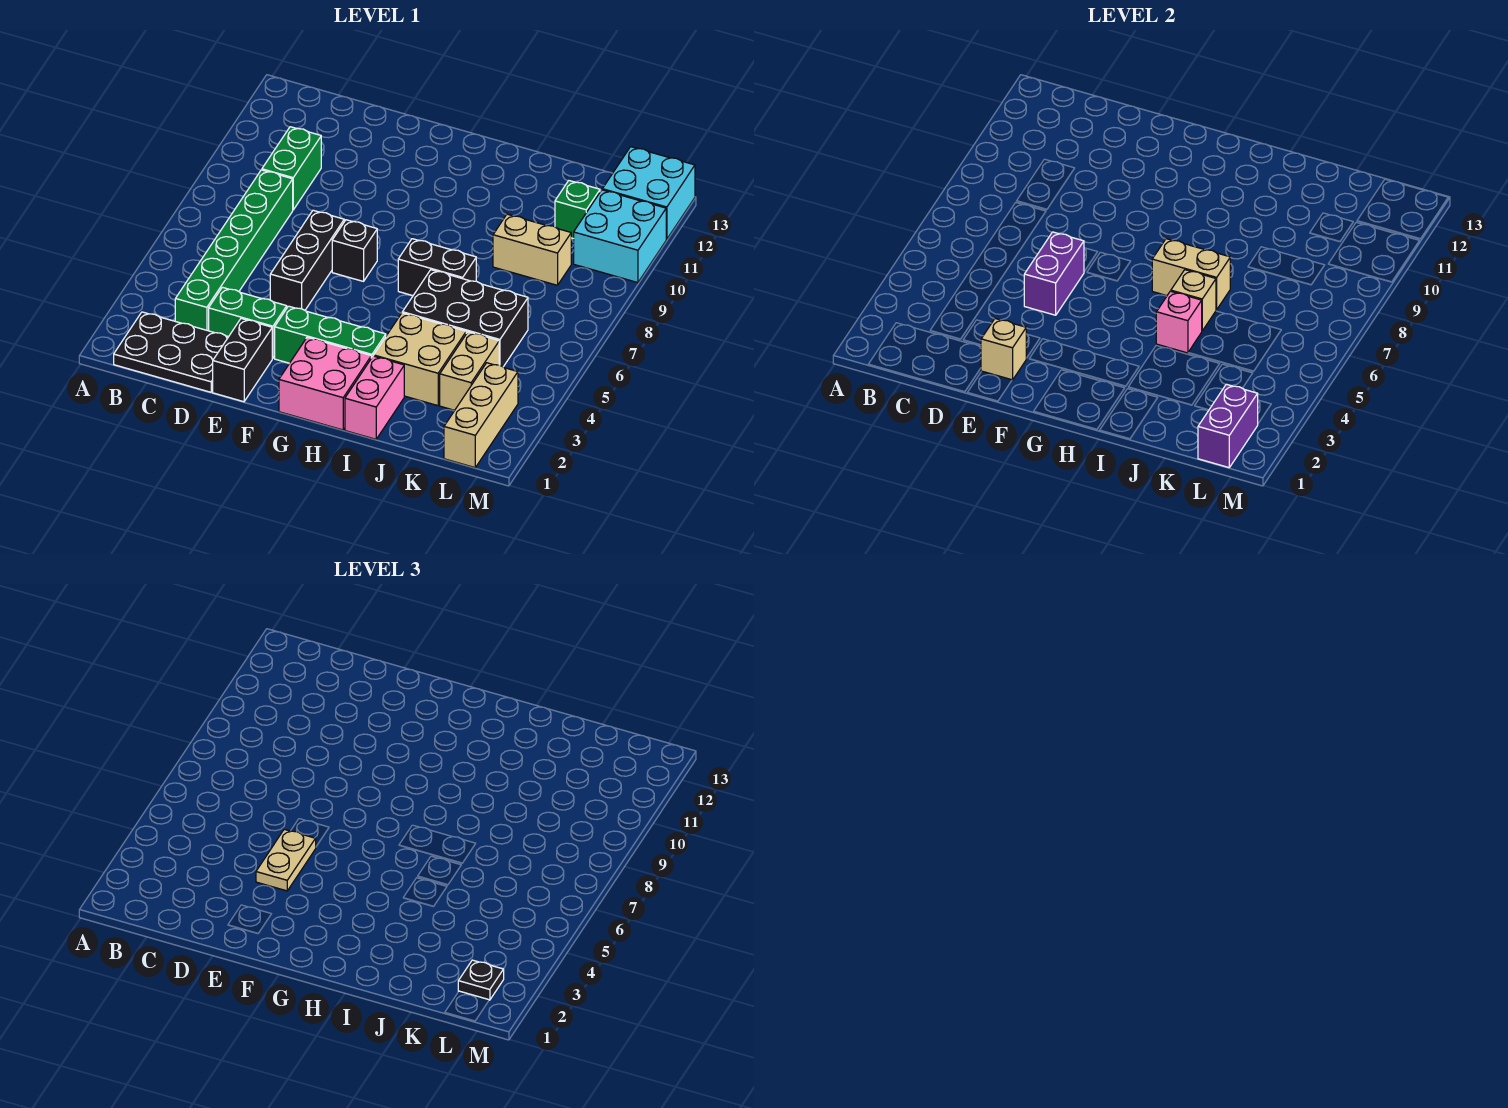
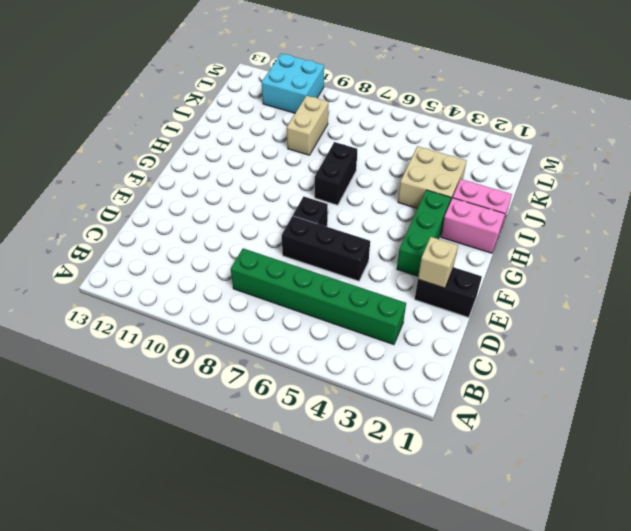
pink 1x2 brick [441,198,505,253] -> pink 2x2 brick [279,337,371,430]
none -> black 2x3 plate [114,312,228,392]
none -> green 1x2 brick [262,127,321,210]
none -> green 1x2 brick [209,287,287,359]

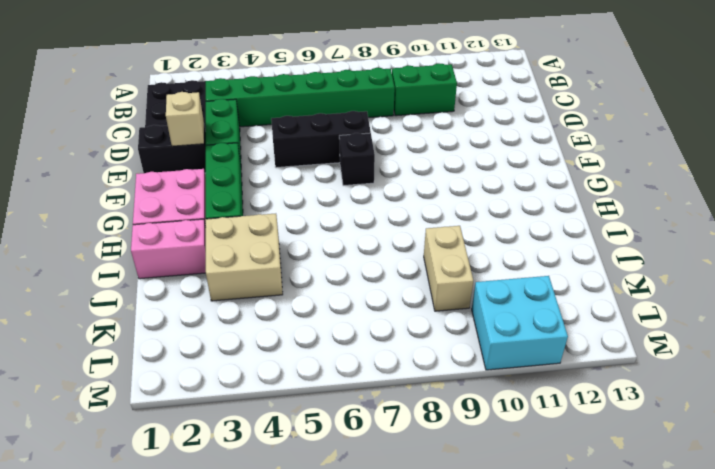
none -> black 1x2 brick [398,239,476,296]
none -> black 2x3 brick [402,270,528,367]
none -> tan 1x2 brick [440,332,499,410]

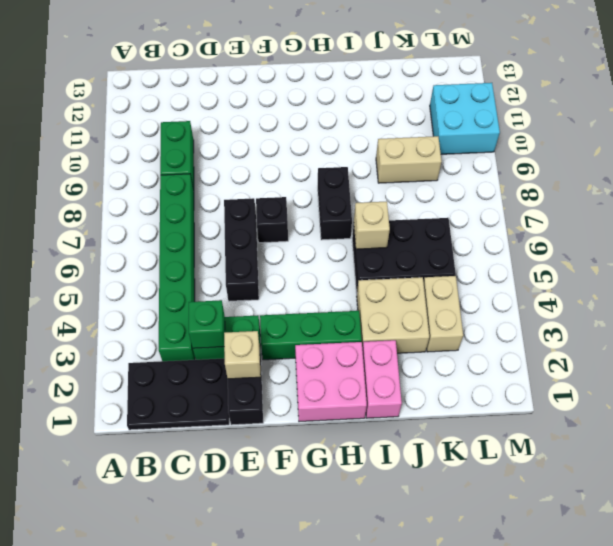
green 1x1 brick [189,300,225,348] -> green 1x1 brick moved to [555,181,600,239]
black 1x2 brick [318,167,352,240] -> black 1x2 brick turned to [398,239,476,296]
none -> tan 1x3 brick [444,363,518,468]
none -> cyan 2x2 brick [602,147,695,239]
none -> purple 1x2 brick [1024,232,1084,315]

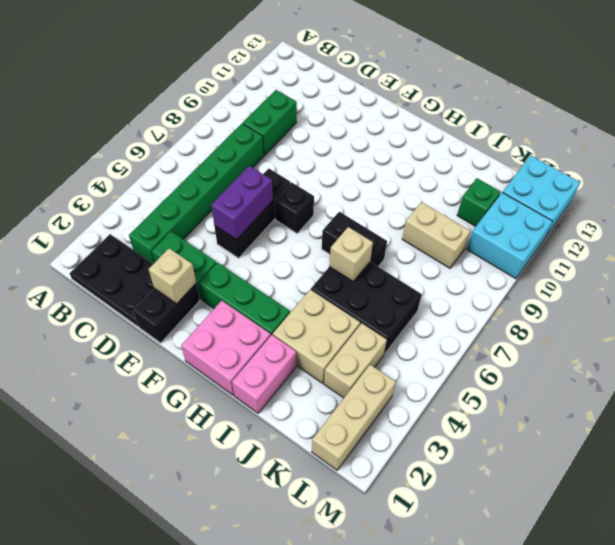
none -> tan 1x2 brick [1152,239,1230,310]
none -> pink 1x1 brick [1156,291,1202,353]
none -> purple 1x2 brick [1198,384,1258,468]

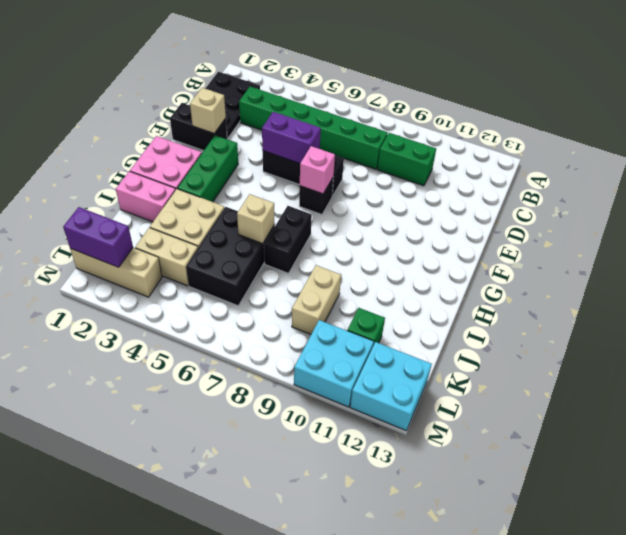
pink 1x1 brick [300,146,335,194] -> pink 1x1 brick moved to [1156,291,1202,353]
none -> green 1x2 brick [209,287,287,359]
none -> tan 1x2 brick [1152,239,1230,310]
none -> tan 1x2 plate [256,829,316,891]

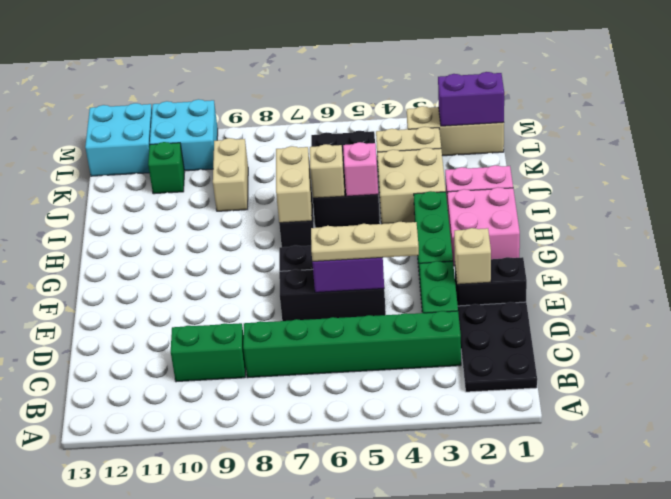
tan 1x3 plate [311,222,419,261] -> tan 1x2 plate [256,829,316,891]
none -> black 1x1 plate [458,960,504,1000]

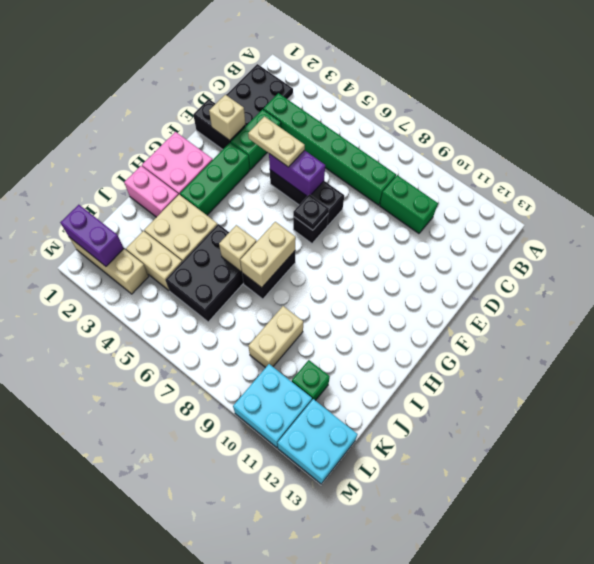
black 1x1 plate [293,194,329,230] -> black 1x1 plate moved to [458,960,504,1000]
none -> pink 1x1 brick [1156,291,1202,353]

